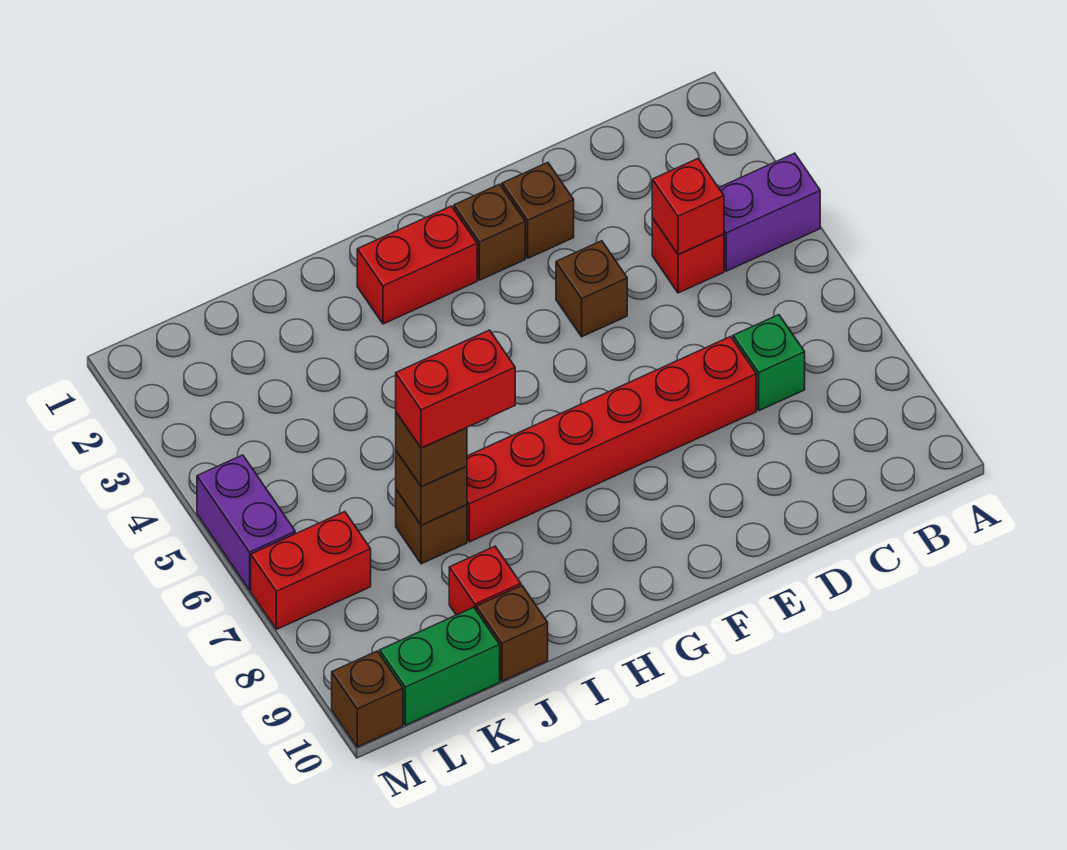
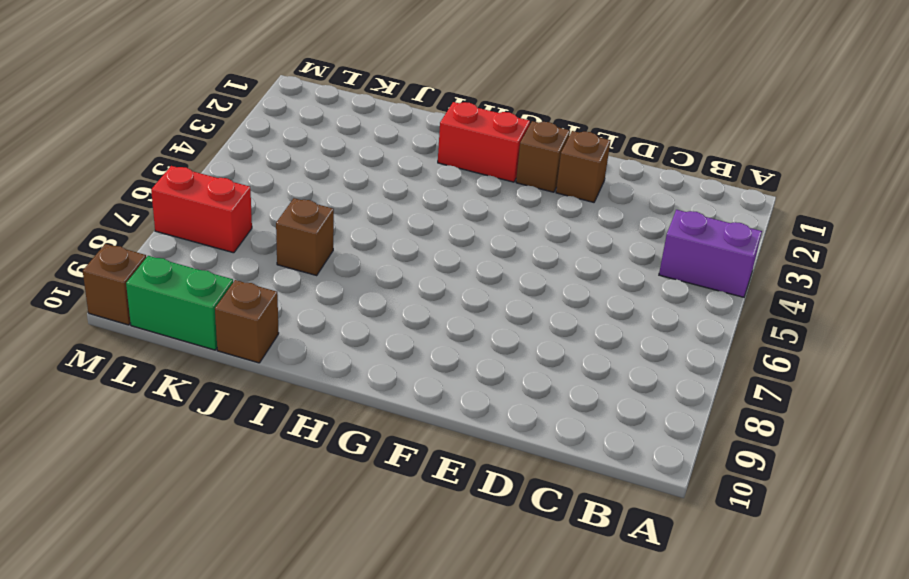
none -> red 1x1 brick [652,218,724,293]
none -> green 1x1 brick [733,315,805,411]
none -> red 1x6 brick [467,337,756,542]

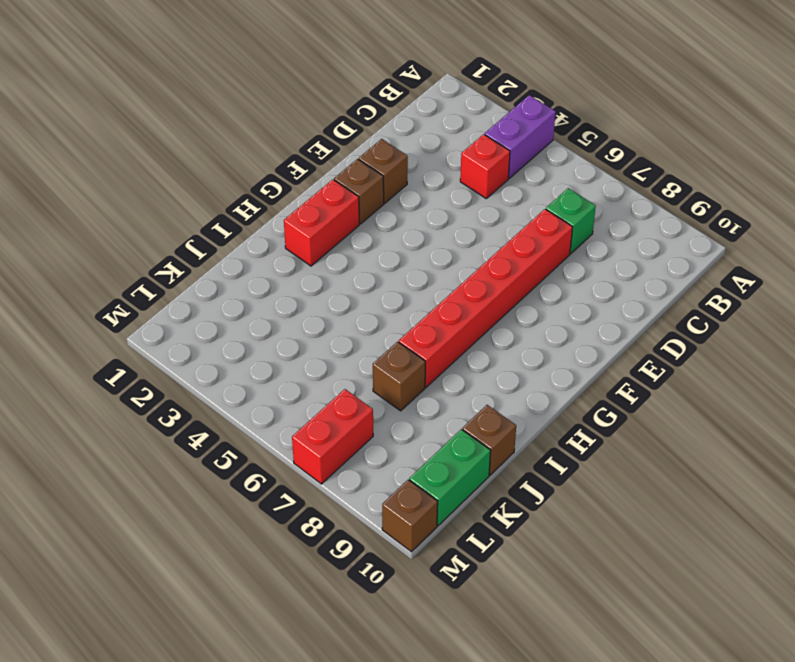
none -> brown 1x1 brick [556,241,627,337]
none -> red 1x1 brick [449,546,521,615]
none -> purple 1x2 brick [197,455,295,590]

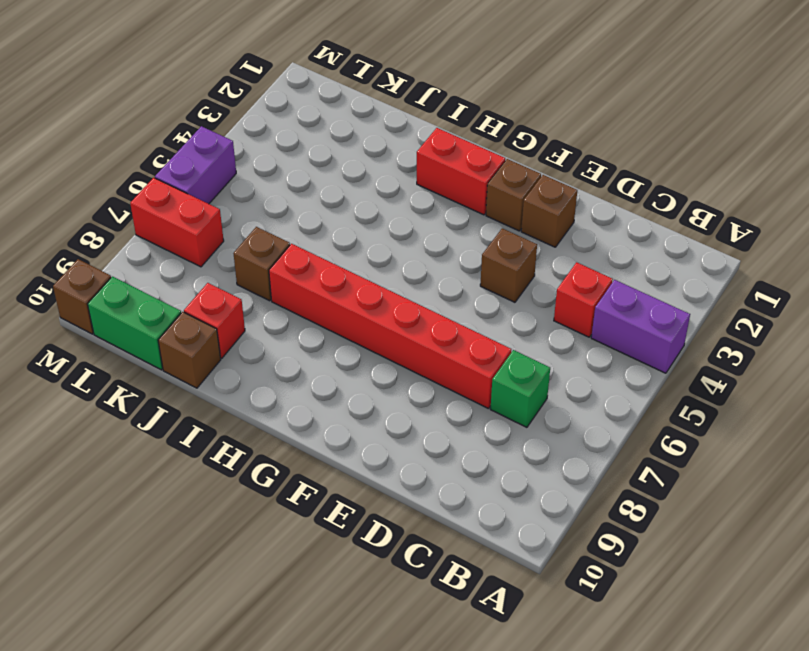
none -> red 1x1 brick [652,159,724,255]
none -> brown 1x1 brick [396,451,467,525]
none -> brown 1x1 brick [396,412,467,487]

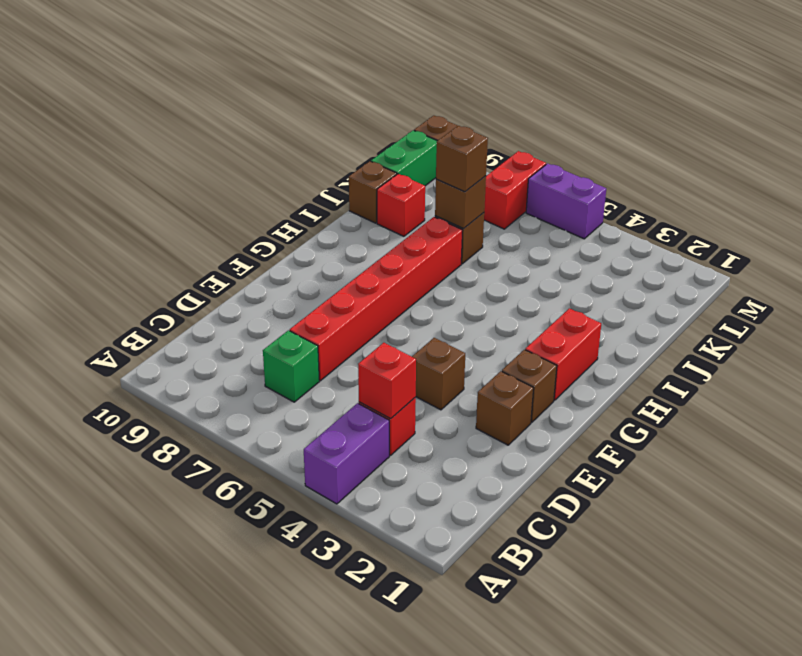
none -> red 1x2 brick [396,330,515,448]

